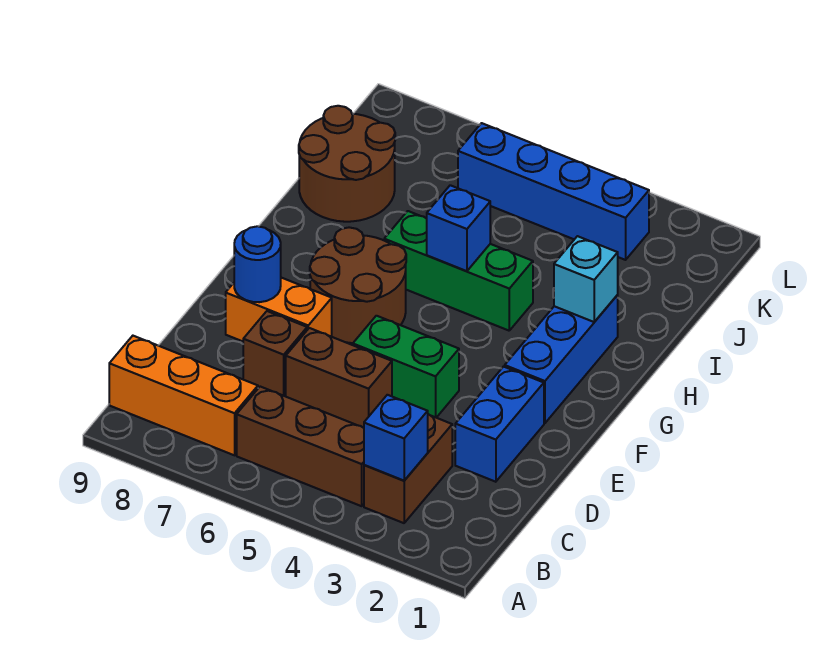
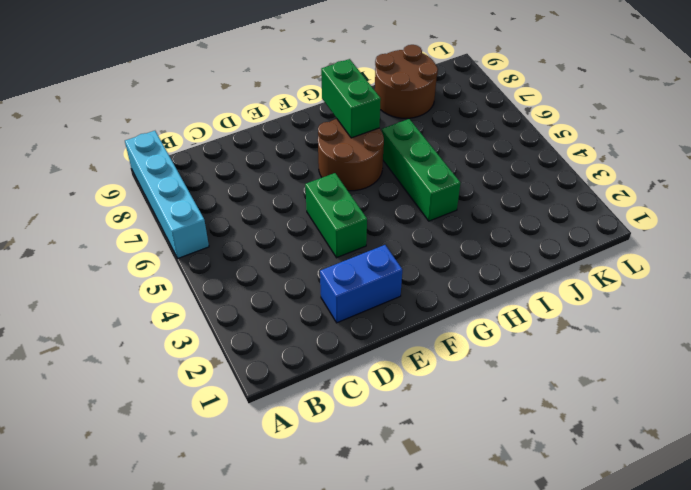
cyan 1x4 brick [125,131,209,258] -> none
green 1x2 brick [321,59,381,138] -> none
none -> brown 1x2 brick [364,414,452,523]
none -> brown 1x3 brick [237,387,364,506]
none -> orange 1x3 brick [109,336,258,455]

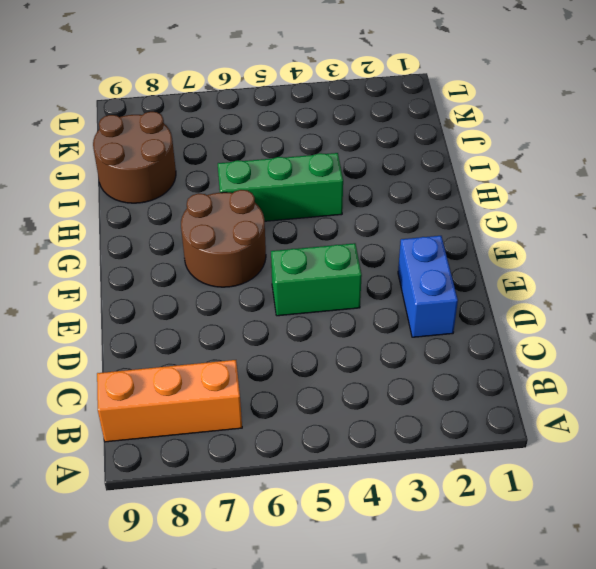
none -> brown 1x2 brick [364,414,452,523]
none -> brown 1x3 brick [237,387,364,506]
none -> brown 1x2 brick [286,328,392,428]

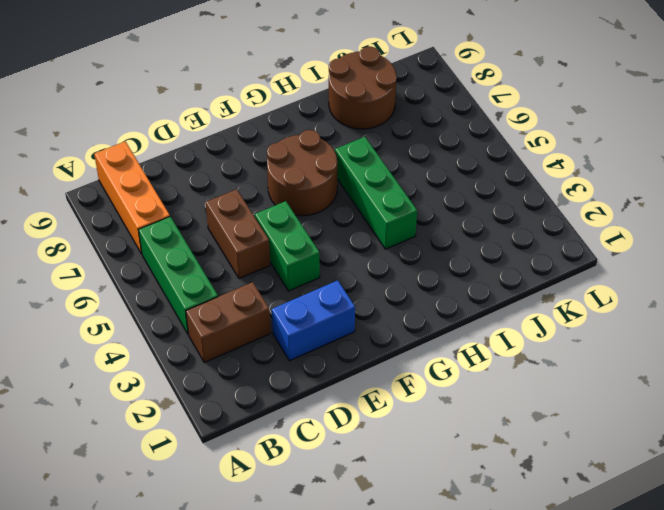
green 1x3 brick [139,216,218,334] -> brown 1x3 brick [237,387,364,506]
none -> brown 1x1 brick [243,311,307,396]
none -> orange 1x2 brick [226,278,332,341]
none -> blue 1x3 brick [505,295,618,423]

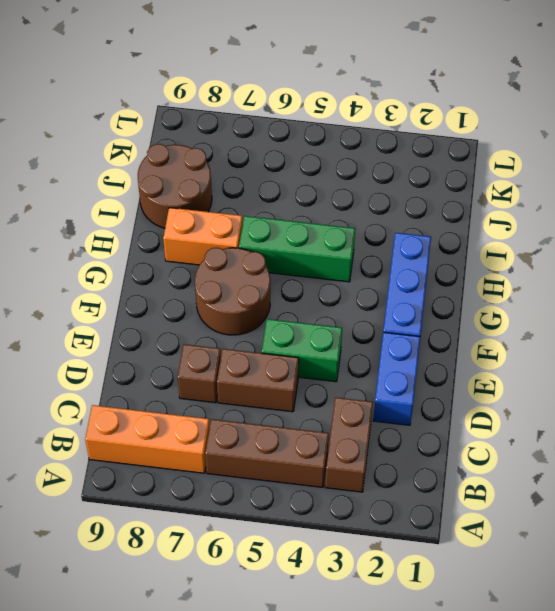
orange 1x2 brick [163,208,242,265] -> orange 1x2 brick moved to [226,278,332,341]
none -> blue 1x4 brick [458,123,649,260]
none -> blue 1x1 brick [364,395,428,481]
none -> blue 1x1 round brick [234,226,281,302]

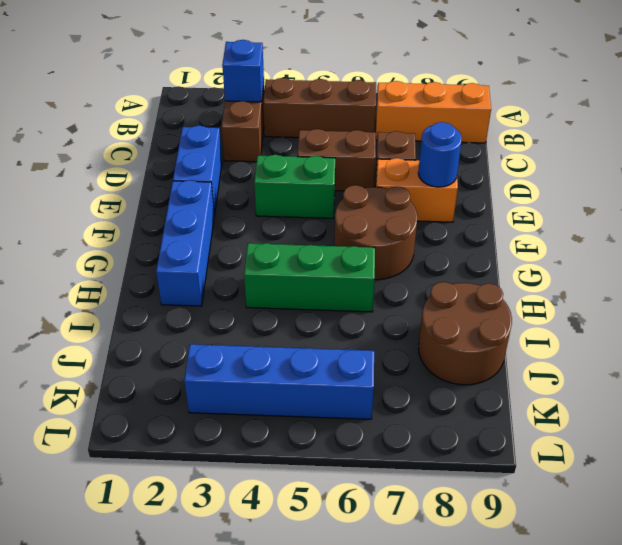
none -> cyan 1x1 brick [554,236,618,322]
none -> blue 1x1 brick [426,185,490,271]

